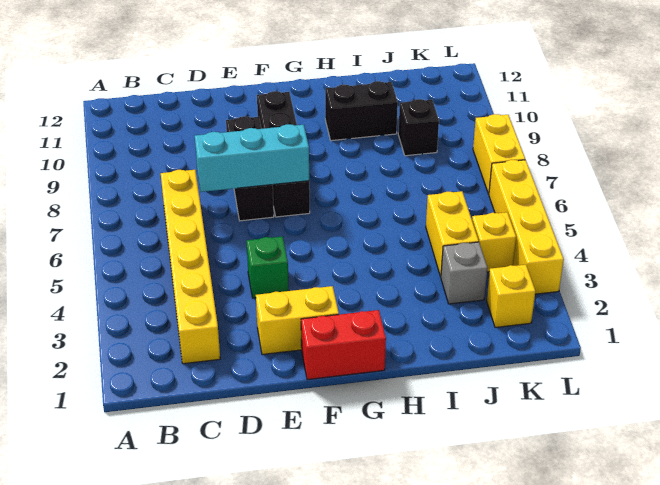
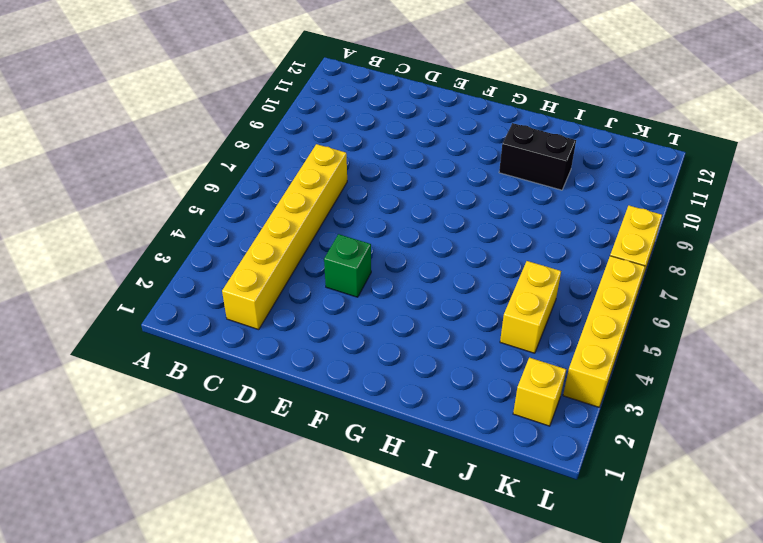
none -> yellow 1x2 brick [256,286,339,355]
none -> black 1x3 brick [226,116,274,221]
none -> red 1x2 brick [301,310,386,380]

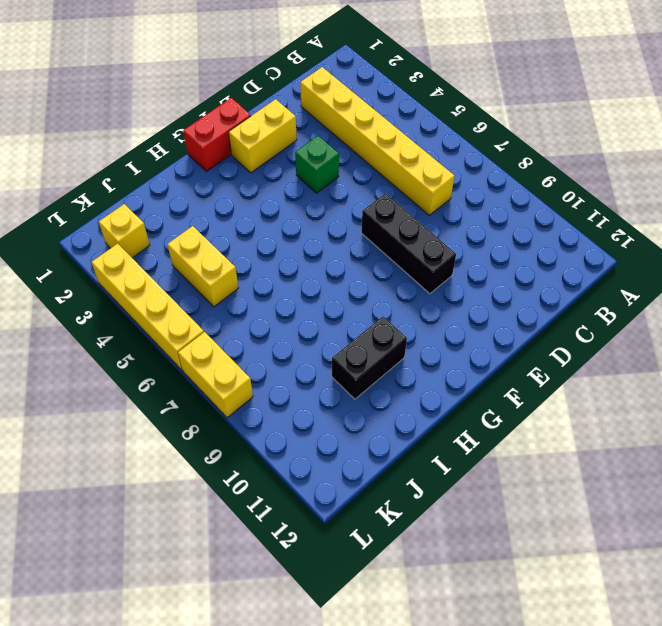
none -> black 1x4 brick [257,91,310,217]
none -> grey 1x1 brick [441,242,487,304]
none -> black 1x1 brick [398,99,439,156]

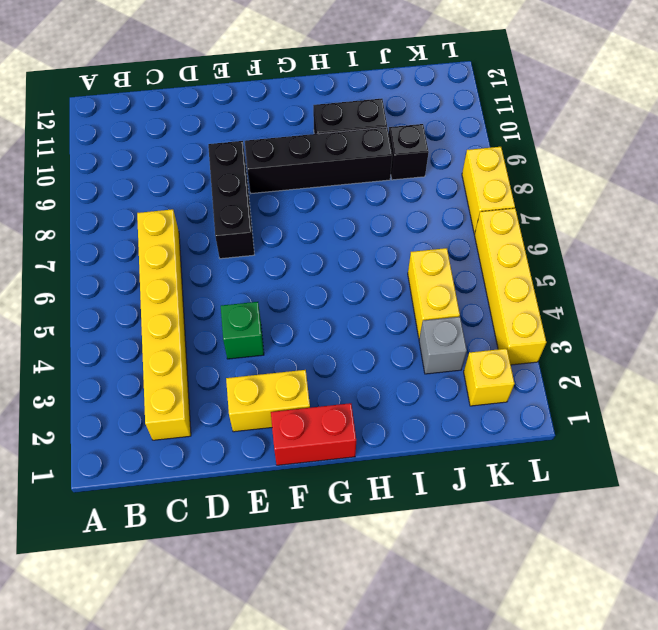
black 1x4 brick [245,127,392,193] -> black 1x4 brick turned to [257,91,310,217]
none -> yellow 1x1 brick [472,212,516,272]
none -> cyan 1x3 brick [195,124,309,192]

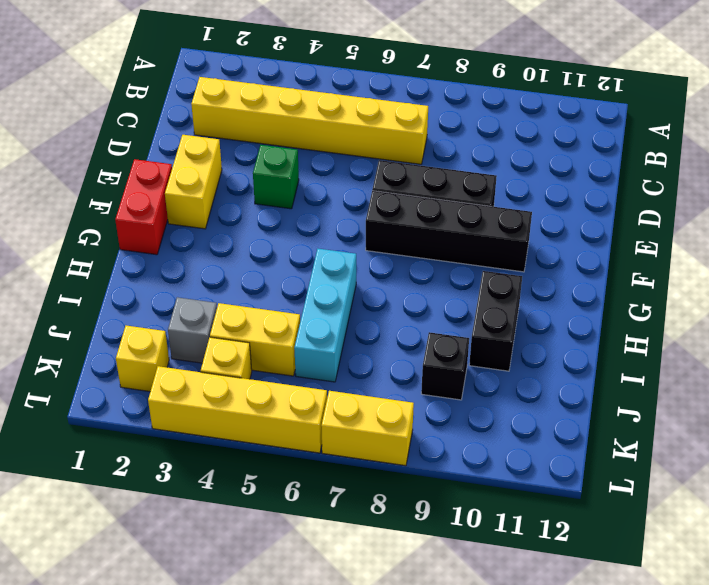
cyan 1x3 brick [294,249,356,382] -> cyan 1x3 brick moved to [195,124,309,192]

